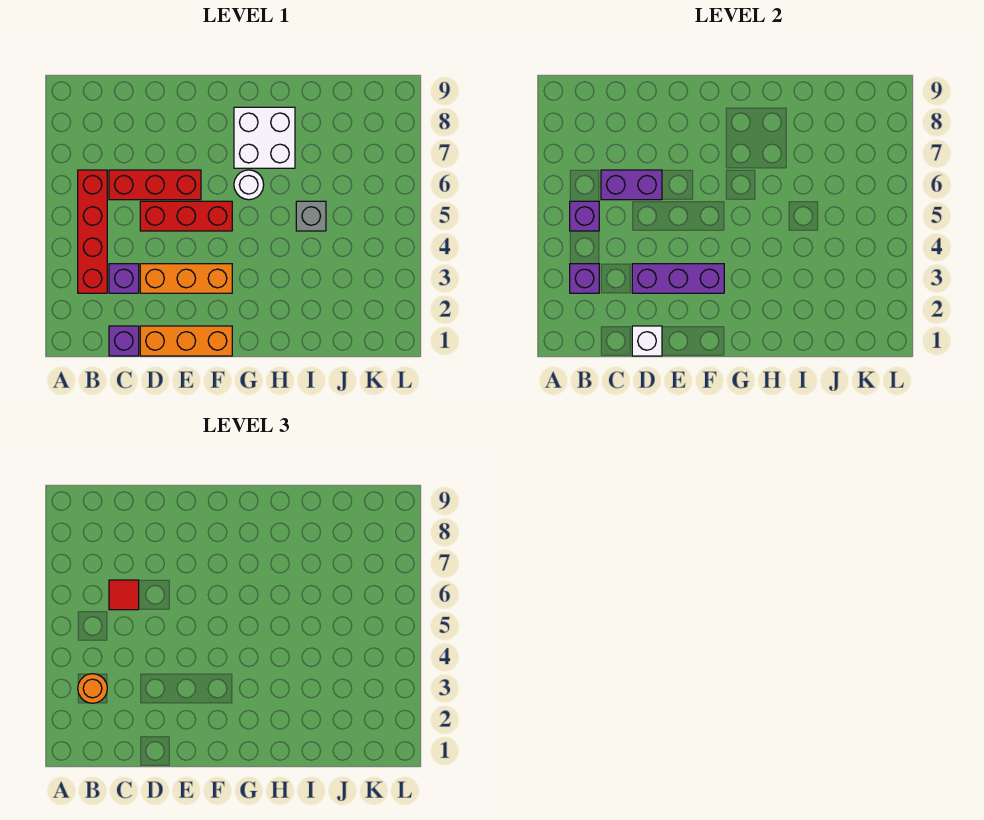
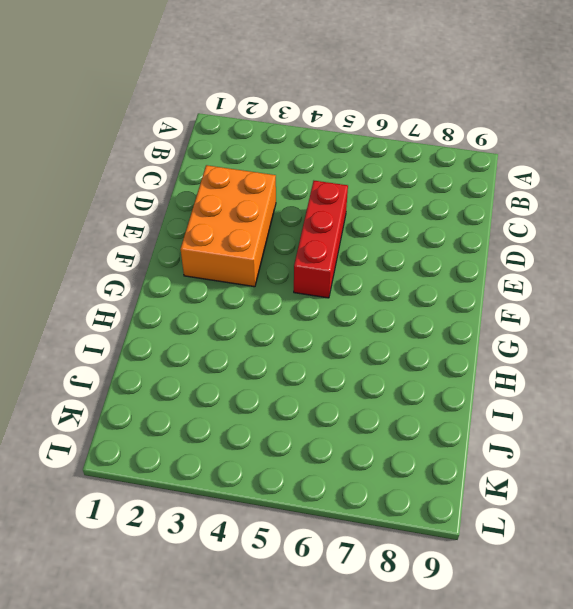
orange 2x3 brick [180,165,276,287] -> orange 1x3 brick [140,264,232,293]
none -> red 1x4 brick [78,170,107,293]
none -> purple 1x1 brick [109,326,139,356]
none -> purple 1x1 brick [109,264,139,293]

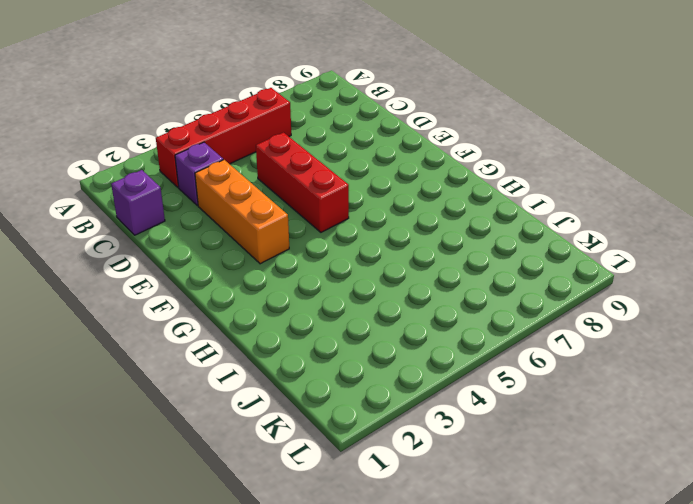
none -> red 1x3 brick [109,170,201,200]
none -> orange 1x3 brick [140,326,232,356]
none -> white 1x1 round brick [234,170,264,200]

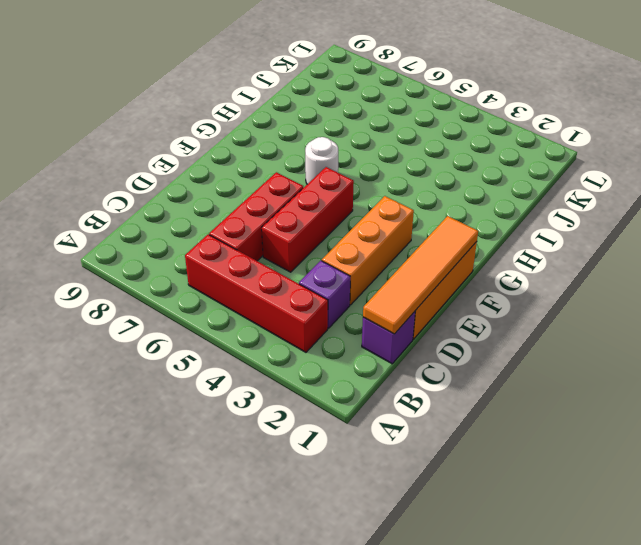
orange 1x4 tile [363,216,478,334] -> white 1x1 brick [632,326,662,356]
none -> white 2x2 brick [234,107,295,168]
none -> grey 1x1 brick [296,201,326,231]
none -> purple 1x1 brick [570,264,599,293]

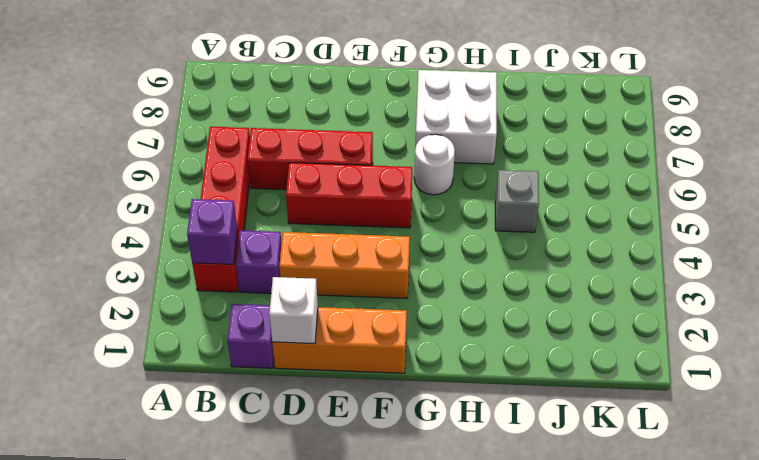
none -> purple 1x1 brick [570,201,599,231]
none -> purple 1x2 brick [601,170,662,200]
none -> purple 1x3 brick [632,264,724,293]

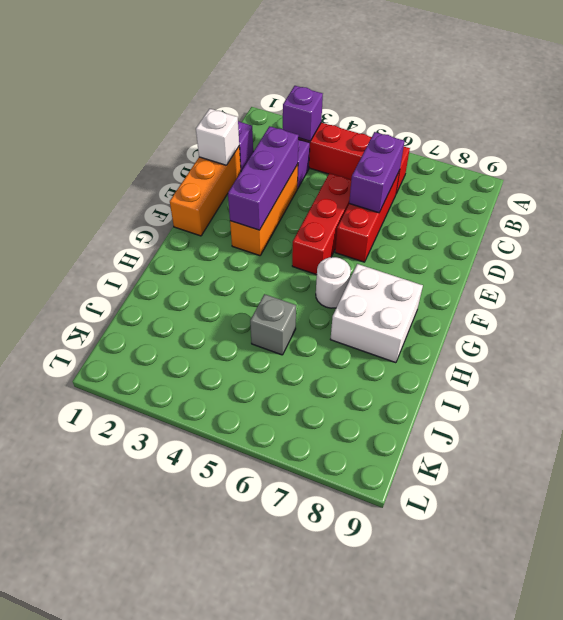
none -> purple 1x1 brick [570,201,599,231]
none -> orange 1x1 round brick [78,674,107,703]
none -> red 1x1 tile [109,580,139,610]

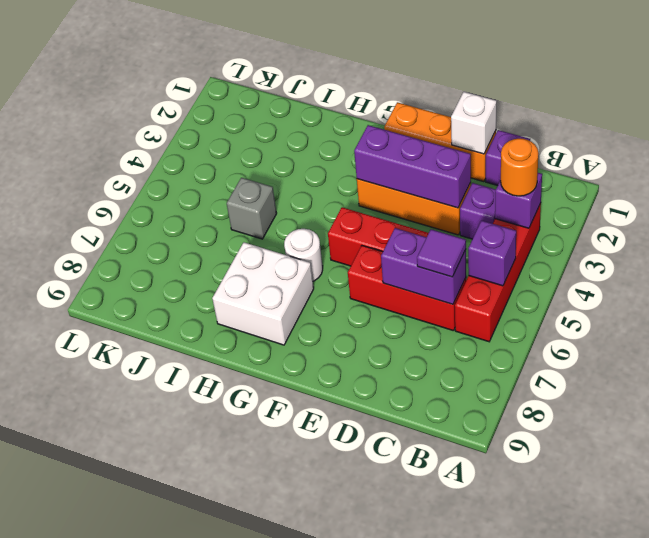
purple 1x1 tile [417,229,466,277] -> red 1x1 tile [109,580,139,610]

